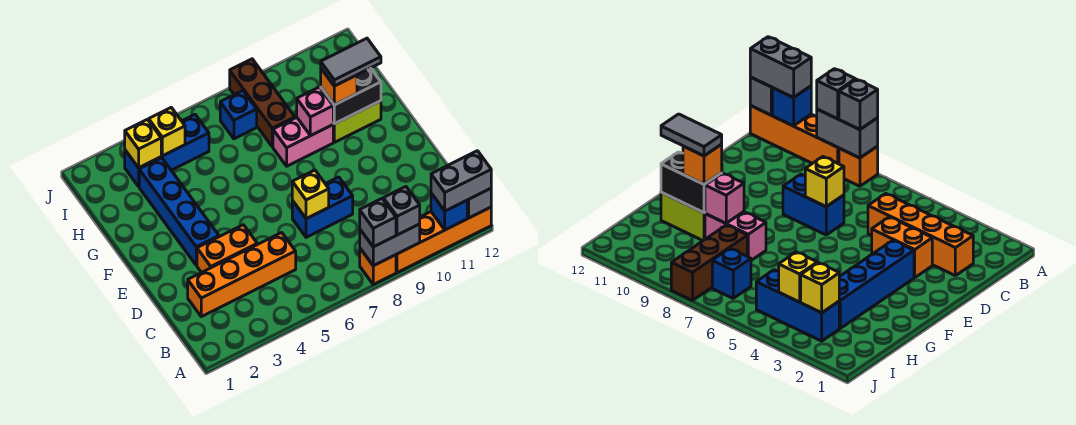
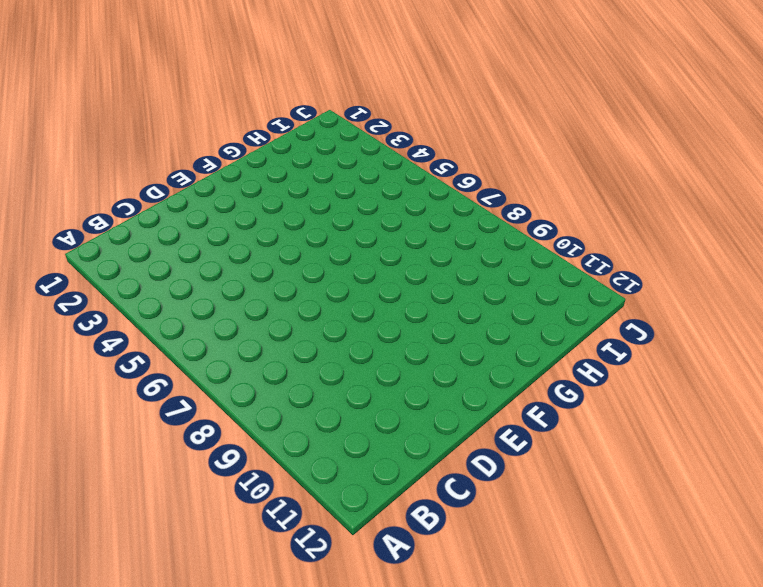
none -> orange 1x1 brick [360,249,396,284]
none -> orange 1x4 brick [396,207,491,273]
none -> orange 1x4 brick [188,233,296,317]

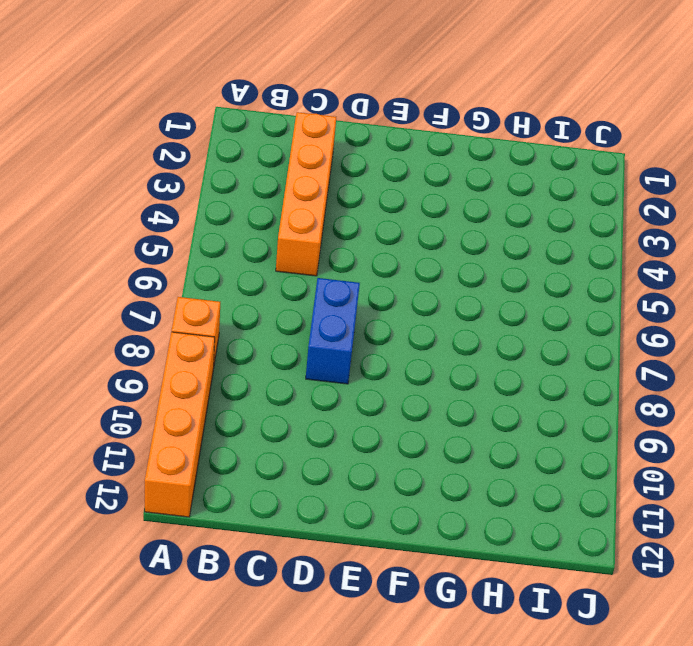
none -> orange 1x2 brick [197,225,257,273]
none -> blue 1x4 brick [139,158,219,265]
none -> pink 1x2 brick [273,117,333,166]

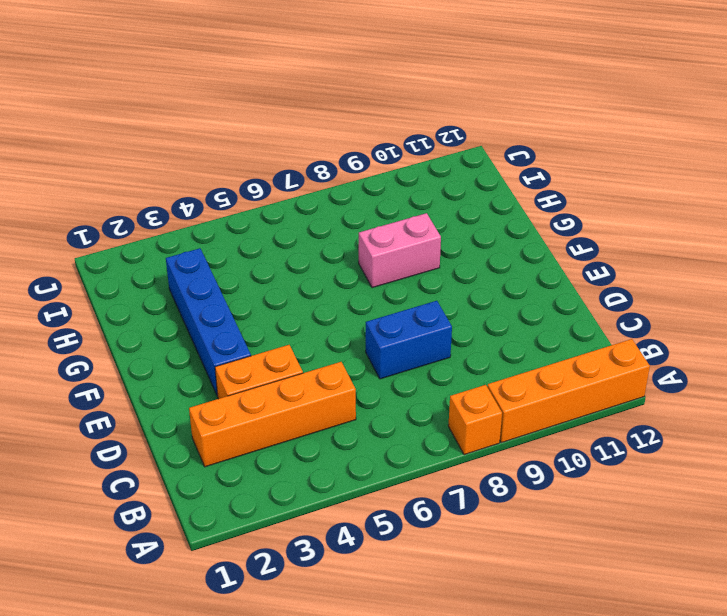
none -> lime 1x2 brick [333,101,381,142]
none -> brown 1x3 brick [230,59,295,147]
none -> blue 1x3 brick [125,115,209,186]

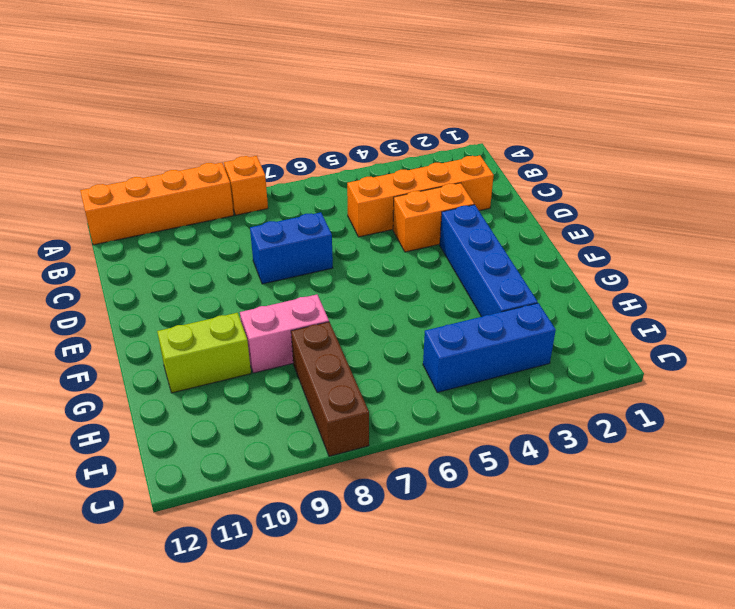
none -> blue 1x1 brick [220,91,257,139]
none -> grey 1x2 brick [360,224,420,266]
none -> blue 1x1 brick [431,193,467,230]

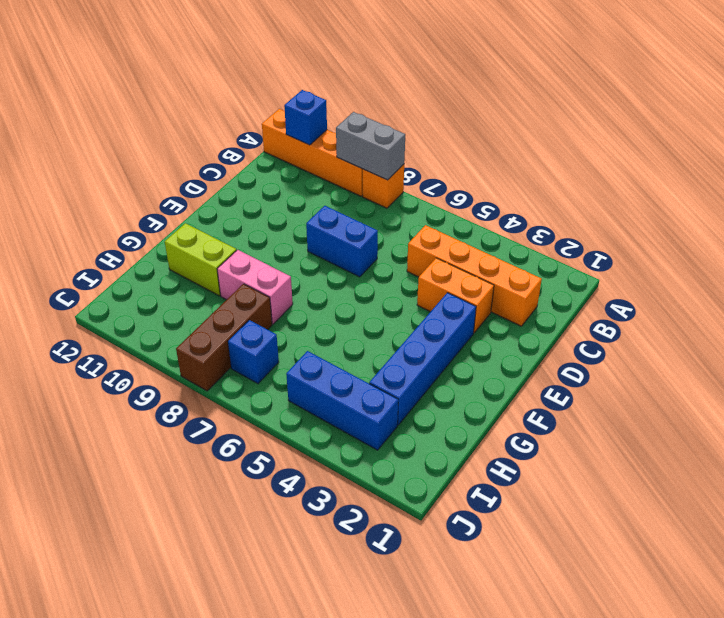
none -> grey 1x1 brick [467,188,491,218]
none -> yellow 1x1 brick [292,170,329,219]
none -> pink 1x1 brick [297,87,333,136]

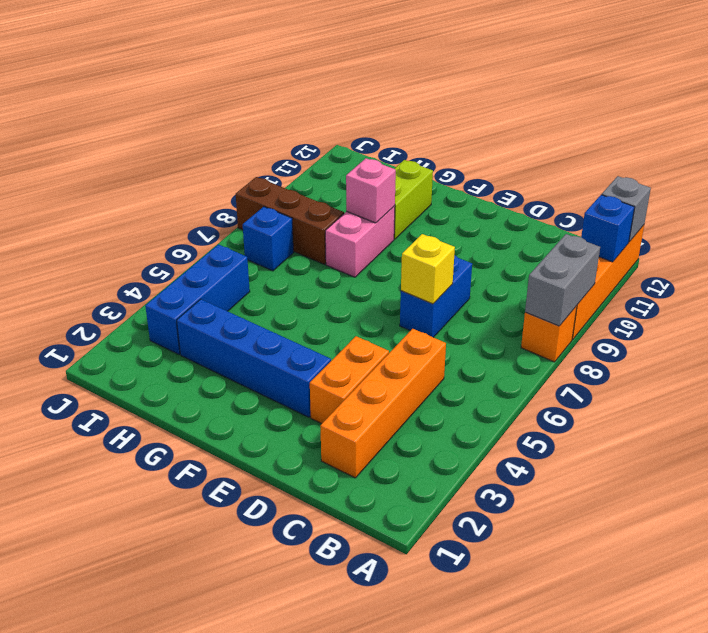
none -> black 1x2 brick [321,68,381,124]
none -> yellow 1x1 brick [125,119,161,168]
none -> yellow 1x1 brick [149,108,185,156]

